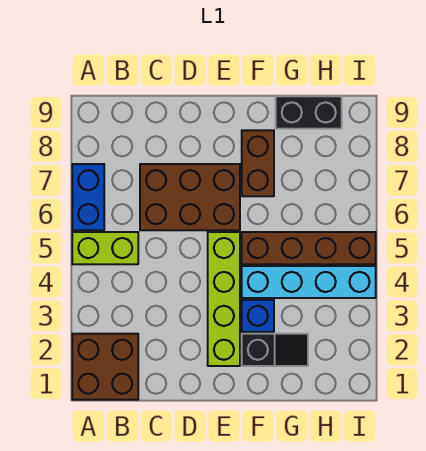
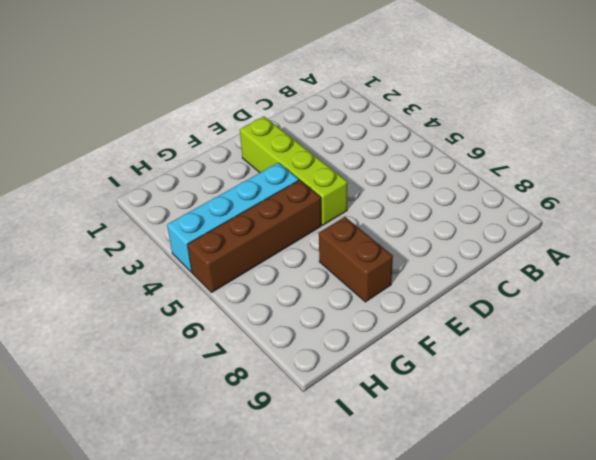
none -> brown 2x2 brick [72,334,138,400]
none -> lime 1x2 brick [72,232,138,264]

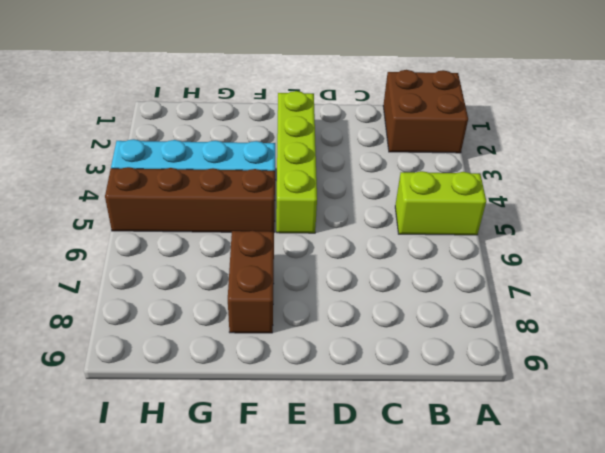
none -> blue 1x2 brick [72,164,104,230]
none -> brown 2x3 brick [140,164,240,230]

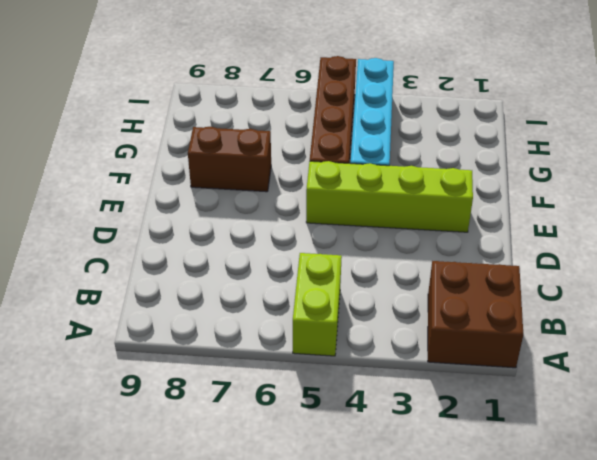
none -> blue 1x2 brick [72,164,104,230]
none -> brown 2x3 brick [140,164,240,230]

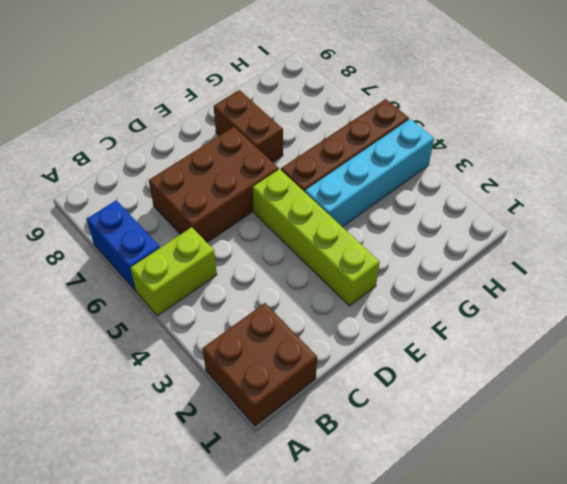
none -> black 1x2 slope [242,334,308,366]
none -> blue 1x1 brick [242,300,274,332]

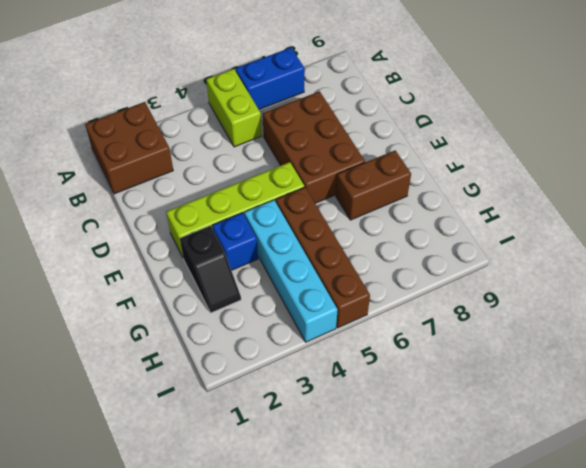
none -> black 1x2 brick [276,96,342,129]

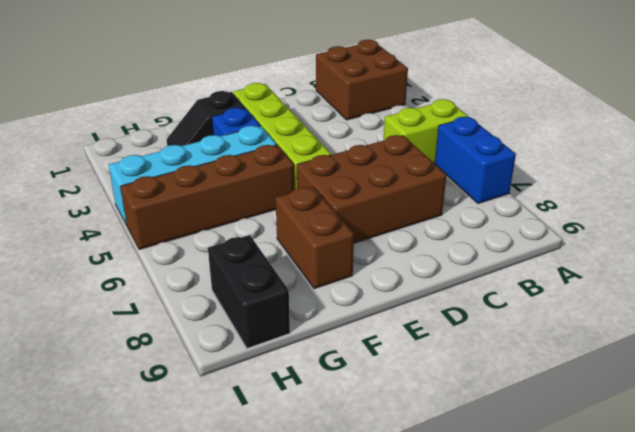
black 1x2 brick [208,235,290,348] -> black 1x2 brick turned to [276,96,342,129]

